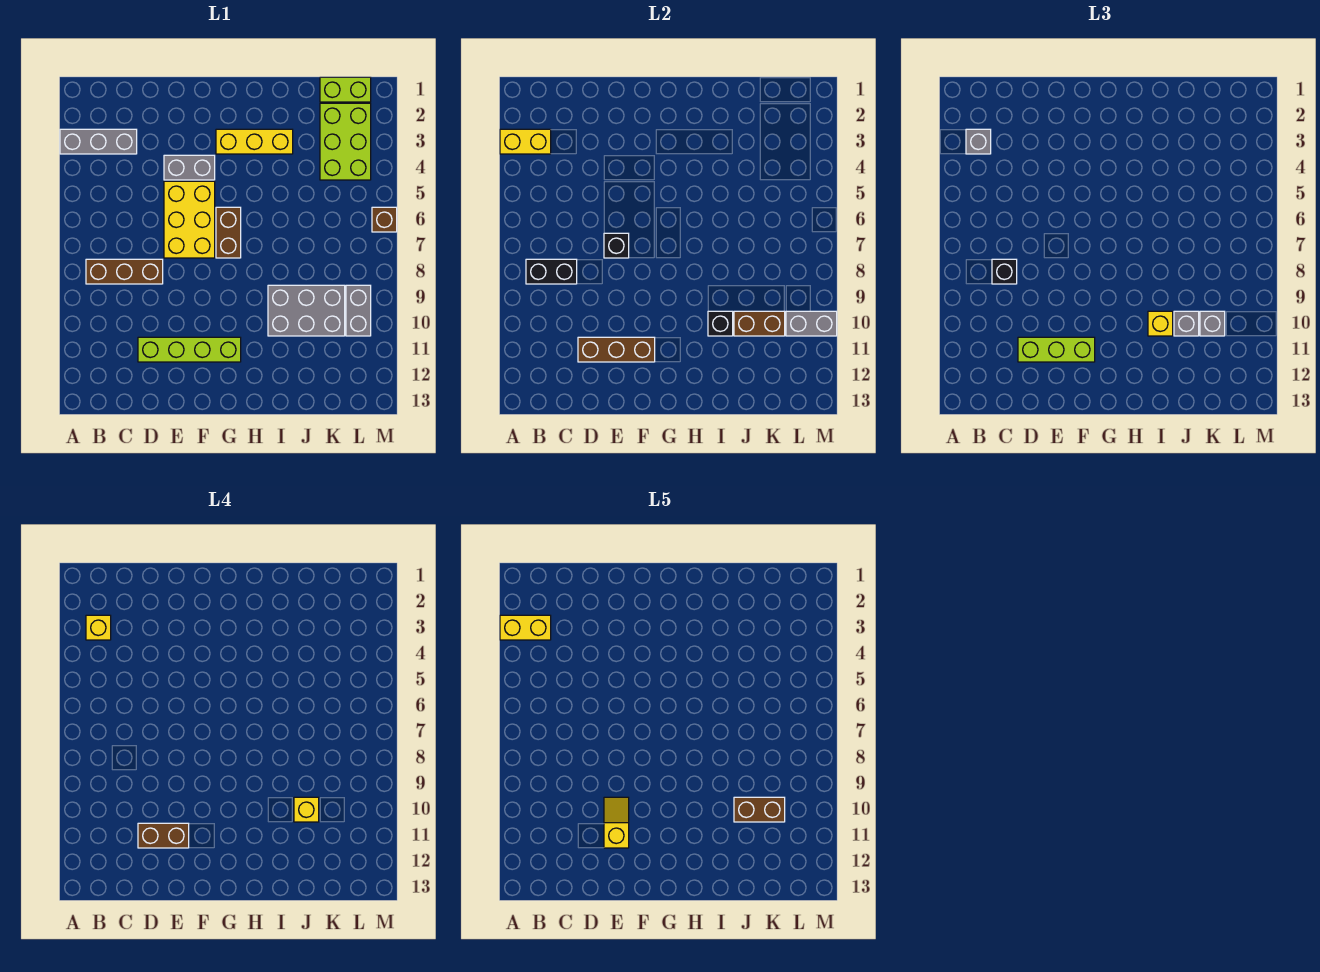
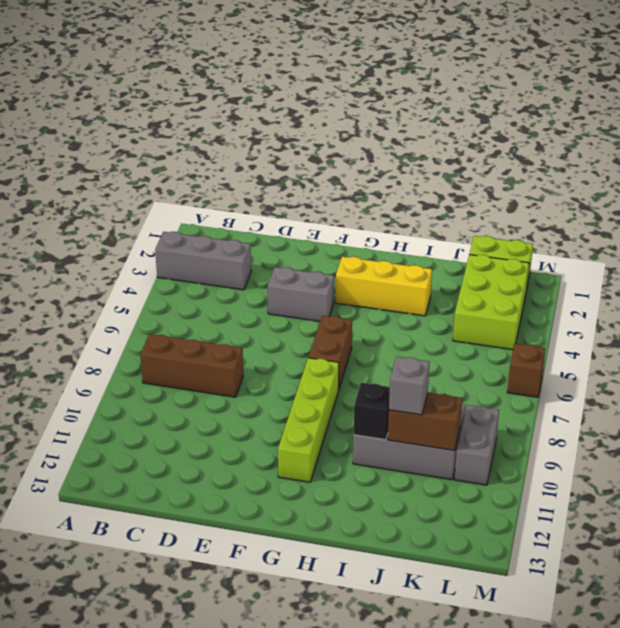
lime 1x4 brick [278,358,339,482] -> lime 1x4 brick turned to [138,337,241,362]
none -> yellow 2x3 brick [164,181,215,258]
none -> yellow 1x2 brick [500,129,551,154]
none -> black 1x2 brick [526,259,577,284]
none -> brown 1x3 brick [578,337,655,362]

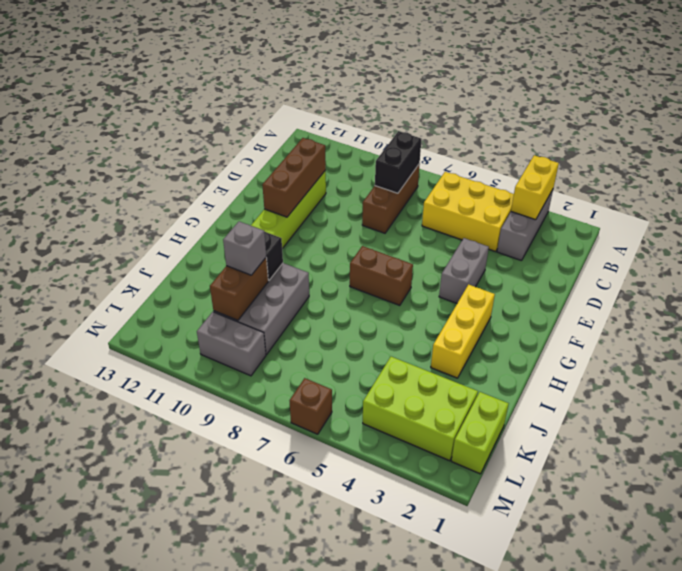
yellow 2x3 brick [422,172,514,252] -> yellow 2x3 brick moved to [164,181,215,258]
none -> black 1x1 brick [604,233,629,258]
none -> grey 1x2 brick [786,311,837,336]
none -> grey 1x1 brick [966,129,991,154]
none -> black 1x1 brick [992,259,1017,284]

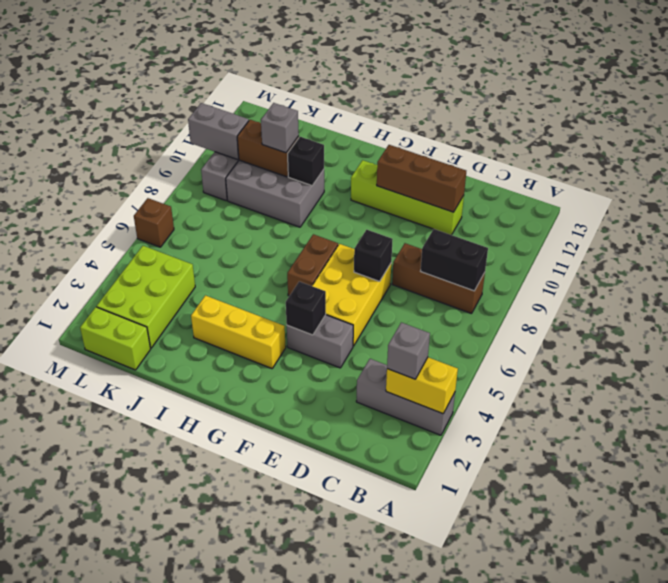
black 1x1 brick [286,281,326,335] -> black 1x1 brick moved to [992,259,1017,284]
none -> lime 1x3 brick [1018,337,1095,362]
none -> yellow 1x1 brick [1148,311,1173,336]
none -> grey 1x1 brick [1200,311,1225,336]
none -> yellow 1x1 brick [86,615,111,640]

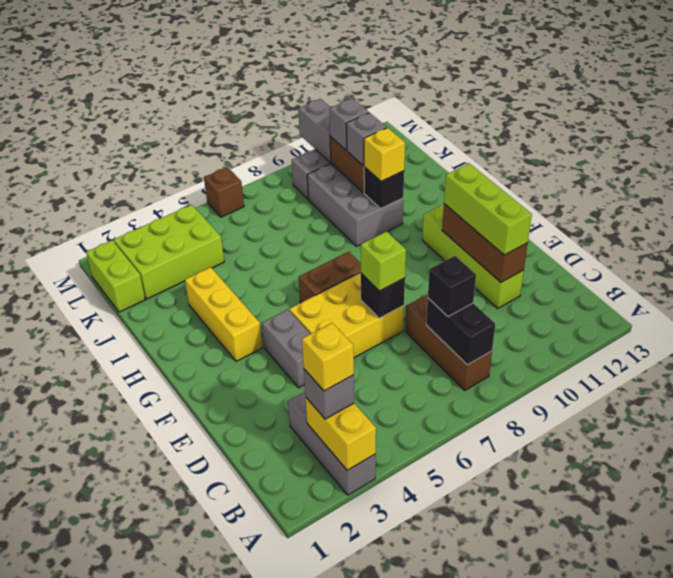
lime 1x1 brick [361,232,406,291] -> none
none -> brown 1x2 brick [138,823,189,848]
none -> yellow 1x1 brick [294,797,319,822]
none -> yellow 1x2 brick [500,615,551,640]
none -> yellow 1x2 slope [604,797,629,848]

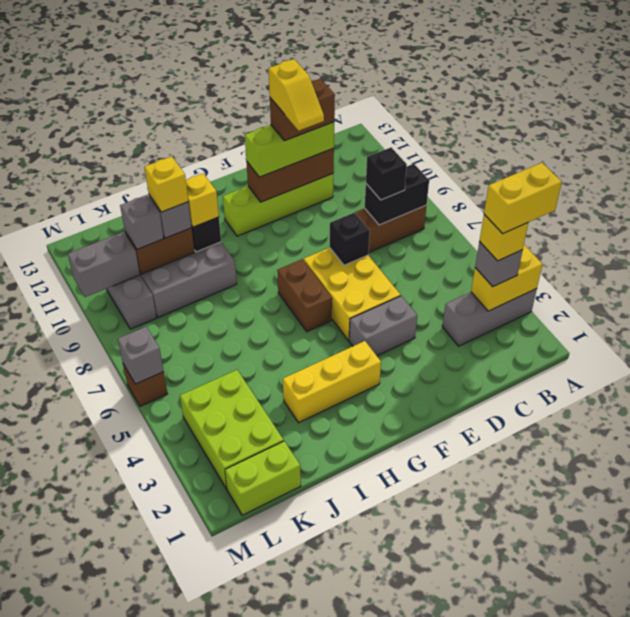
grey 1x1 brick [118,327,164,384] -> none
none -> brown 1x2 brick [734,797,785,822]

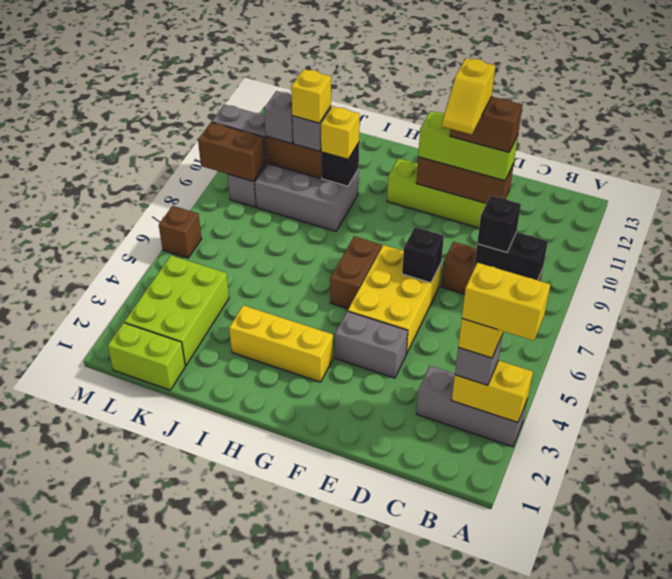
brown 1x2 brick [198,122,265,181] -> brown 1x2 brick moved to [734,797,785,822]

